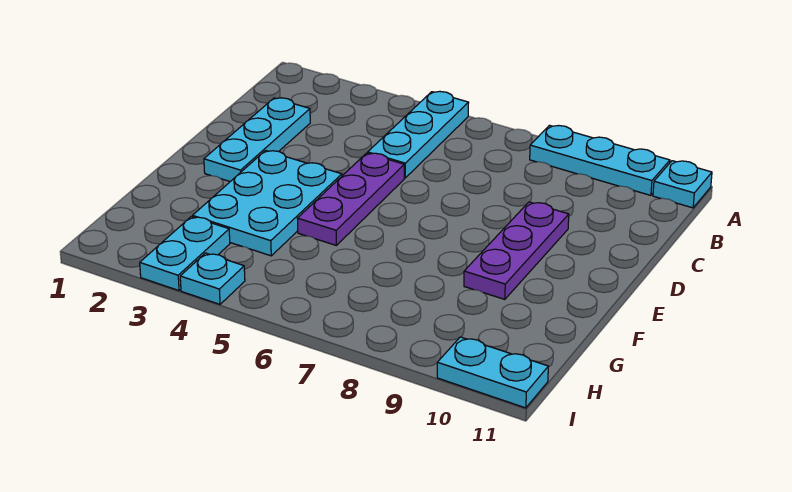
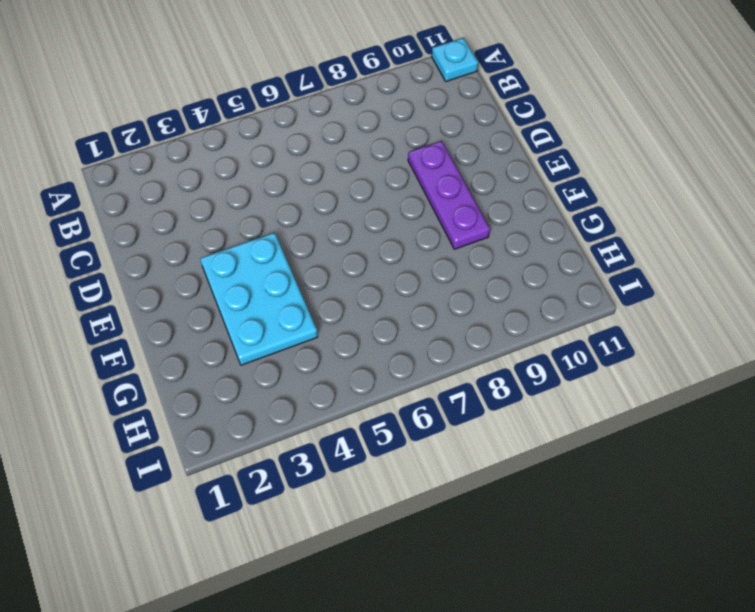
none -> cyan 1x3 plate [368,91,469,178]
none -> cyan 1x3 plate [530,125,670,195]

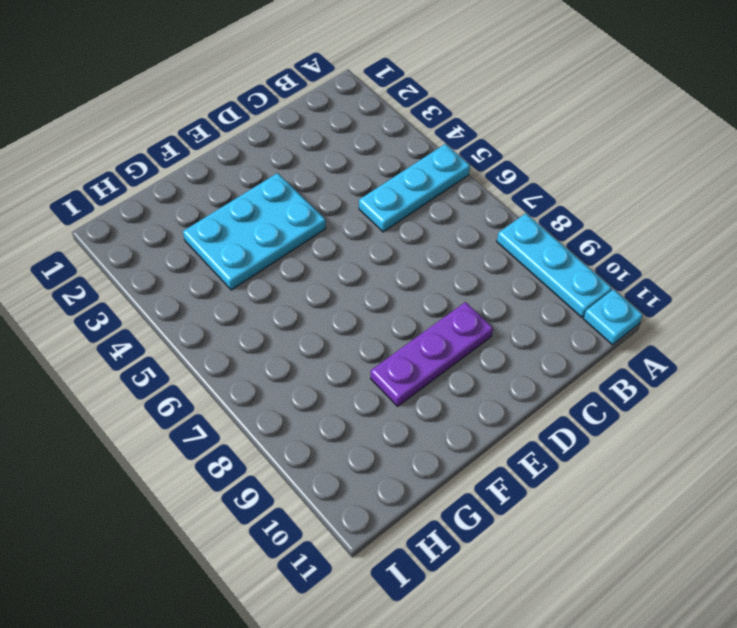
none -> cyan 1x3 plate [204,98,310,182]
none -> purple 1x3 plate [297,153,404,245]

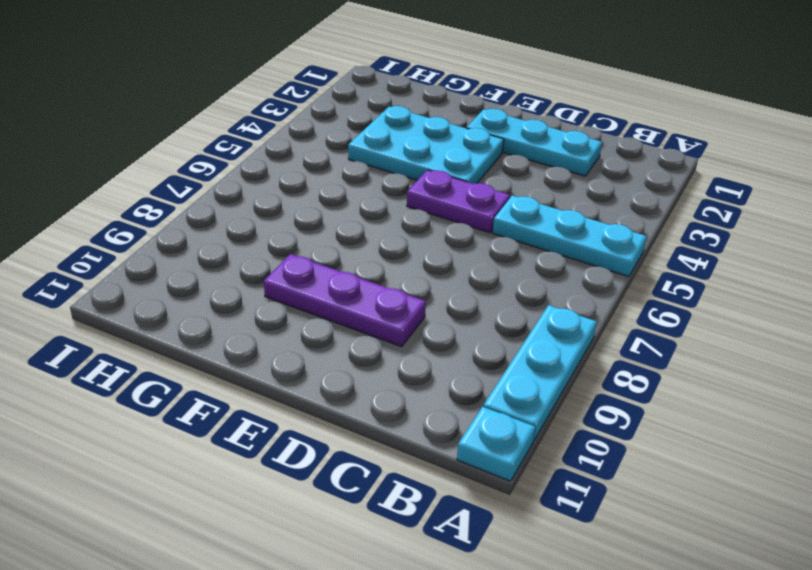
purple 1x2 plate [407,170,510,233] -> purple 1x3 plate [297,153,404,245]
none -> cyan 1x2 plate [140,217,230,291]
none -> cyan 1x1 plate [180,253,245,304]

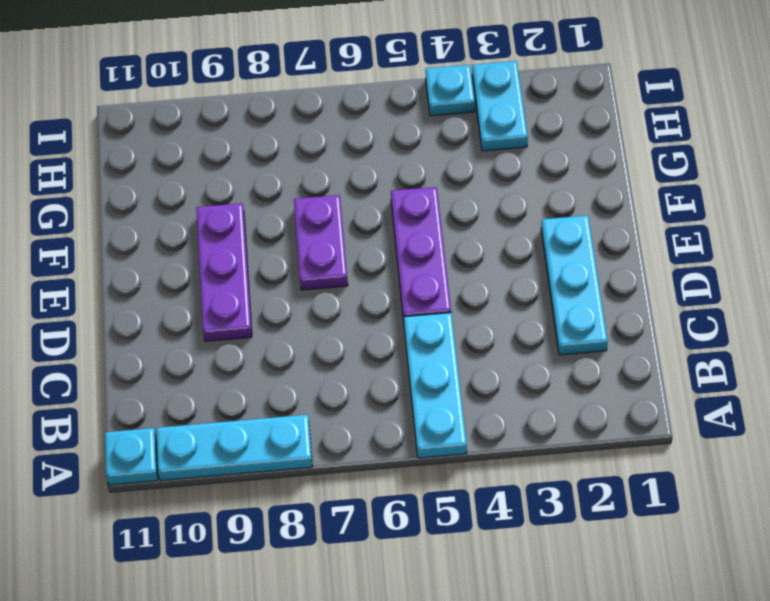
purple 1x2 plate [294,195,348,290] -> none
none -> cyan 2x3 plate [193,151,342,256]
none -> cyan 1x2 plate [437,337,548,408]

